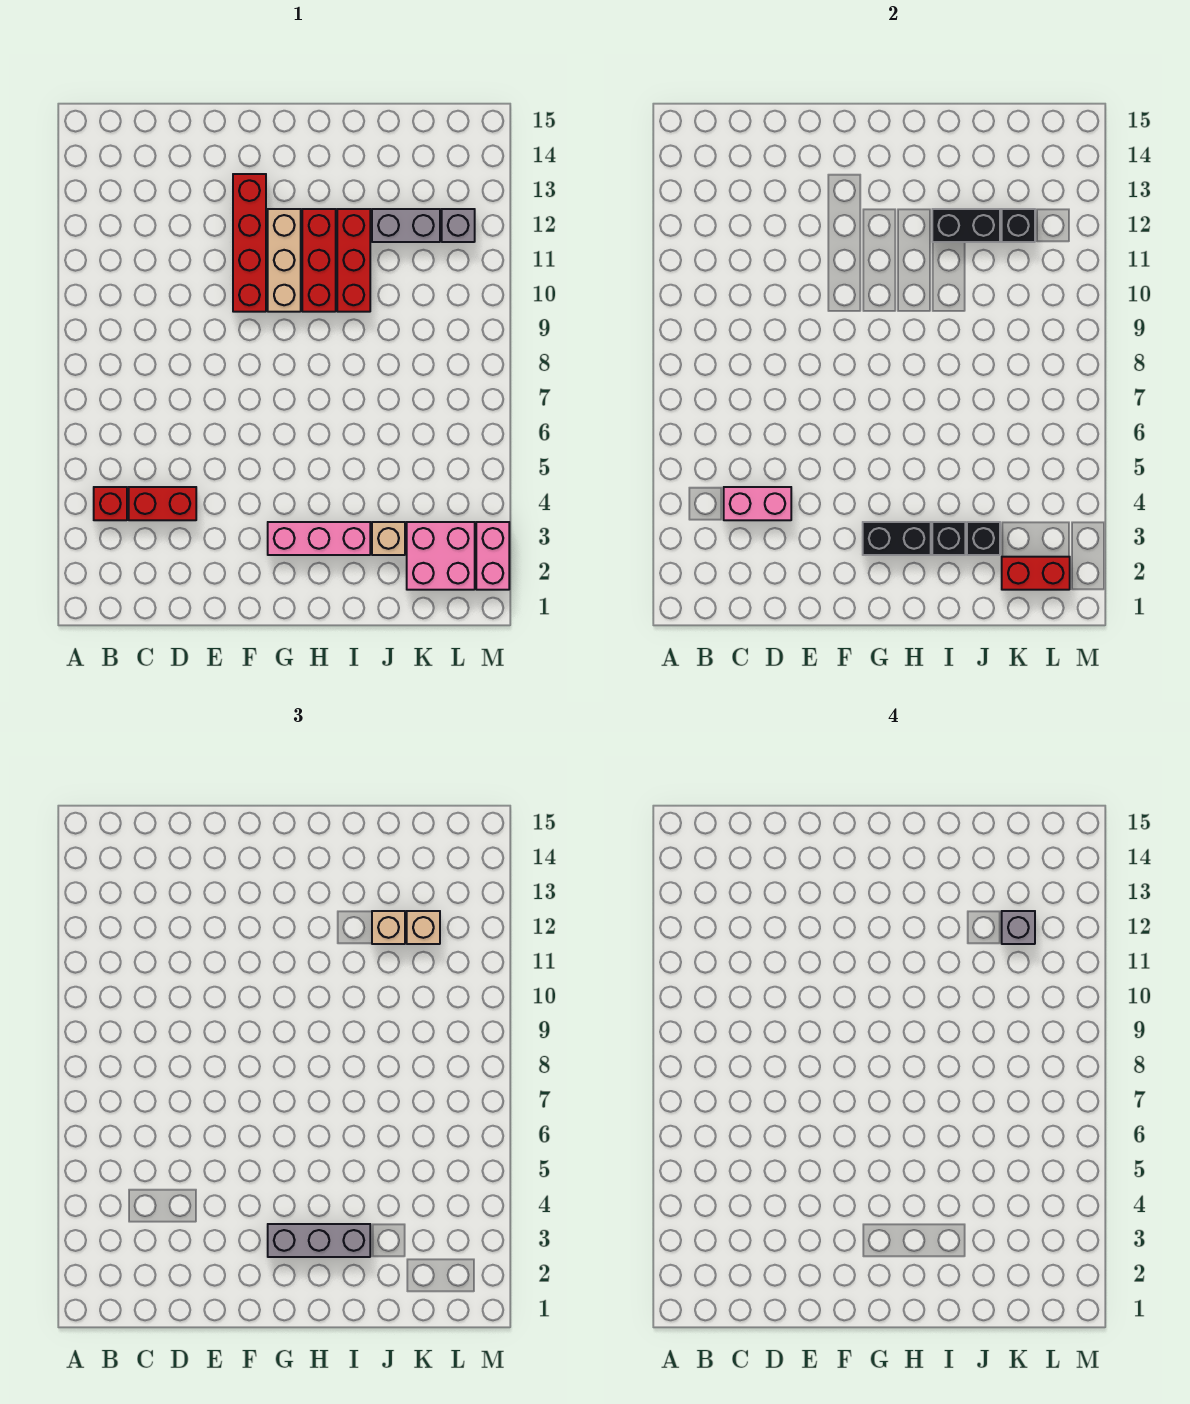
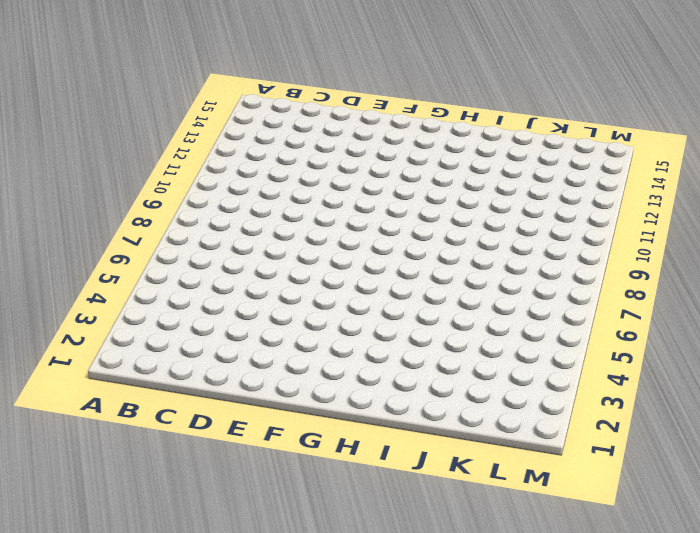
none -> red 1x1 brick [94,487,127,520]
none -> red 1x2 brick [129,487,196,520]
none -> red 1x4 brick [233,174,266,312]

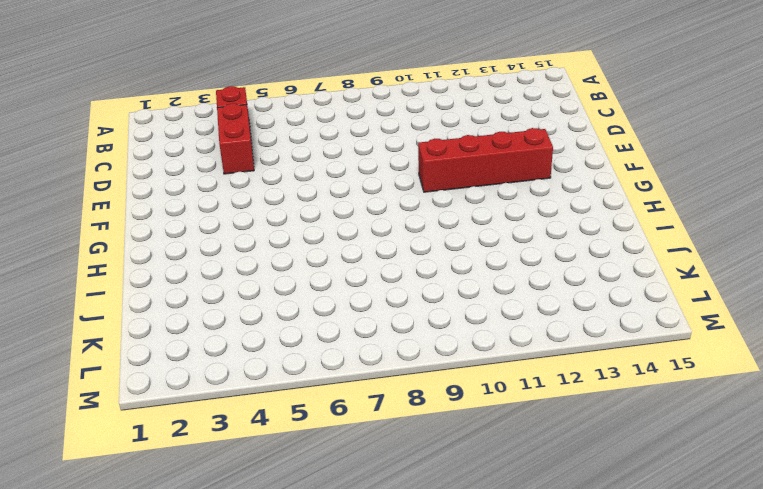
none -> pink 1x3 brick [268,522,370,555]
none -> tan 1x3 brick [268,209,301,312]
none -> red 1x3 brick [302,209,336,312]

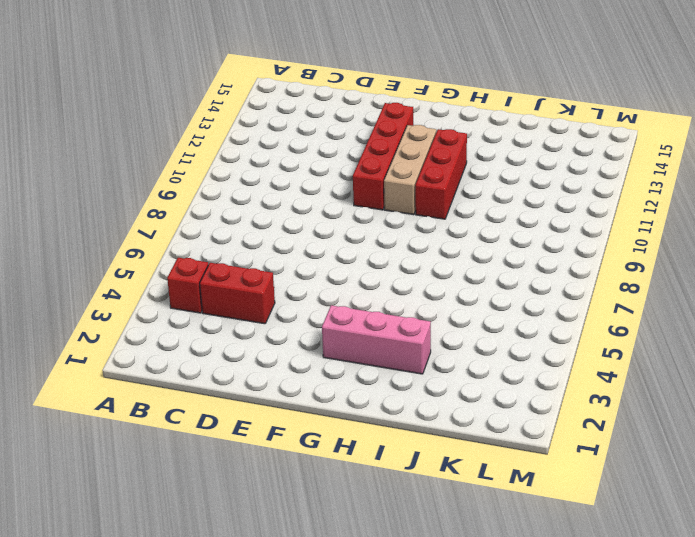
none -> red 1x3 brick [337,209,370,312]
none -> tan 1x1 brick [372,522,405,555]
none -> grey 1x2 brick [372,209,440,242]

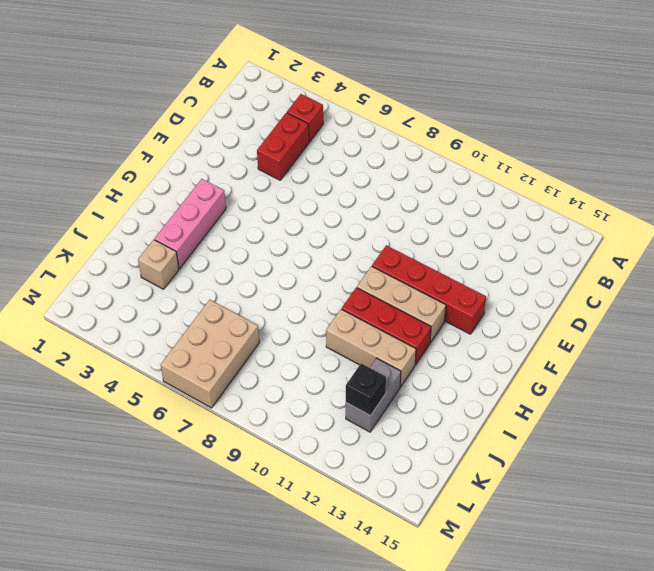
tan 1x3 brick [326,309,416,387] -> red 1x3 brick [337,209,370,312]
tan 2x3 brick [161,300,259,408] -> none
none -> pink 2x2 brick [407,522,475,590]
none -> grey 1x1 brick [442,209,475,242]
none -> pink 1x2 brick [476,522,509,590]

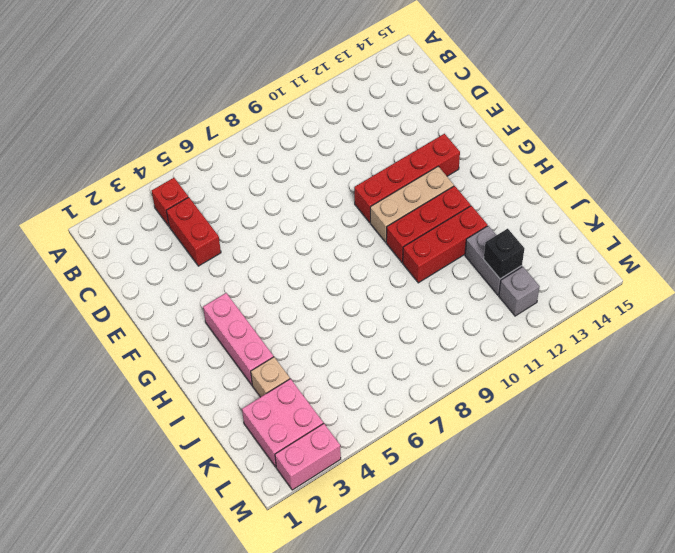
none -> pink 1x2 brick [724,487,791,520]
none -> black 1x2 brick [863,522,931,555]
none -> black 1x1 brick [932,522,965,555]

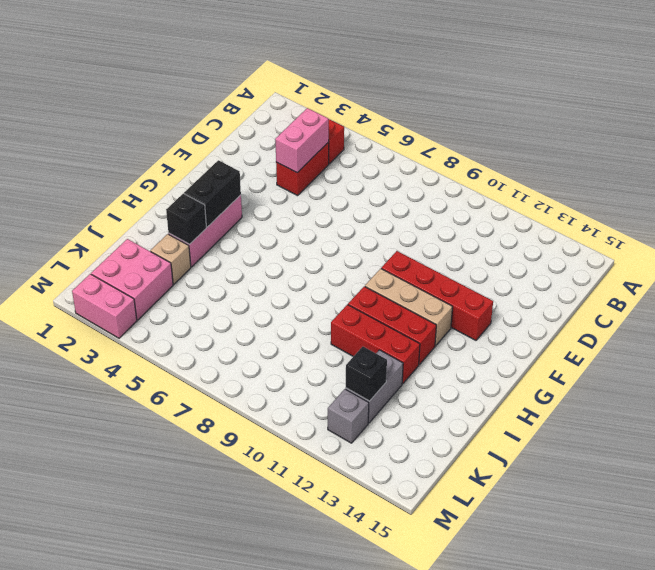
none -> black 1x2 brick [932,209,1000,242]
none -> black 1x1 brick [967,522,1000,555]
none -> red 1x2 brick [1002,557,1070,590]

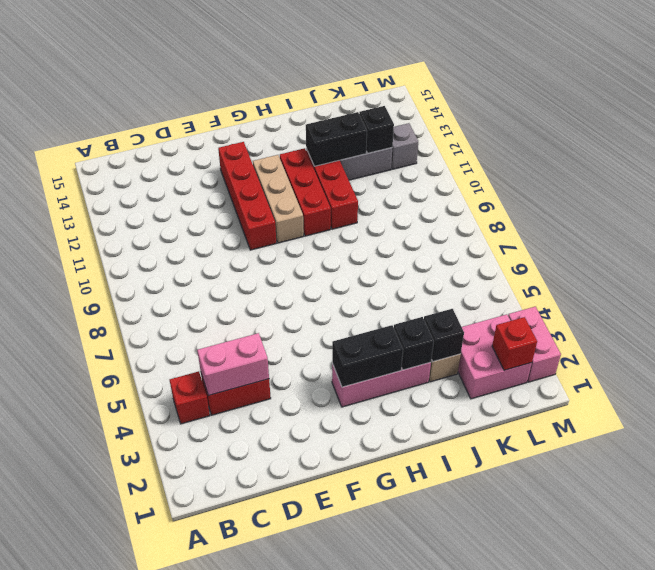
red 1x1 brick [492,317,537,370] -> red 1x2 brick [1002,557,1070,590]
none -> grey 1x3 brick [268,1224,370,1257]
none -> tan 1x1 brick [372,911,405,944]
none -> tan 1x1 brick [407,911,440,944]

